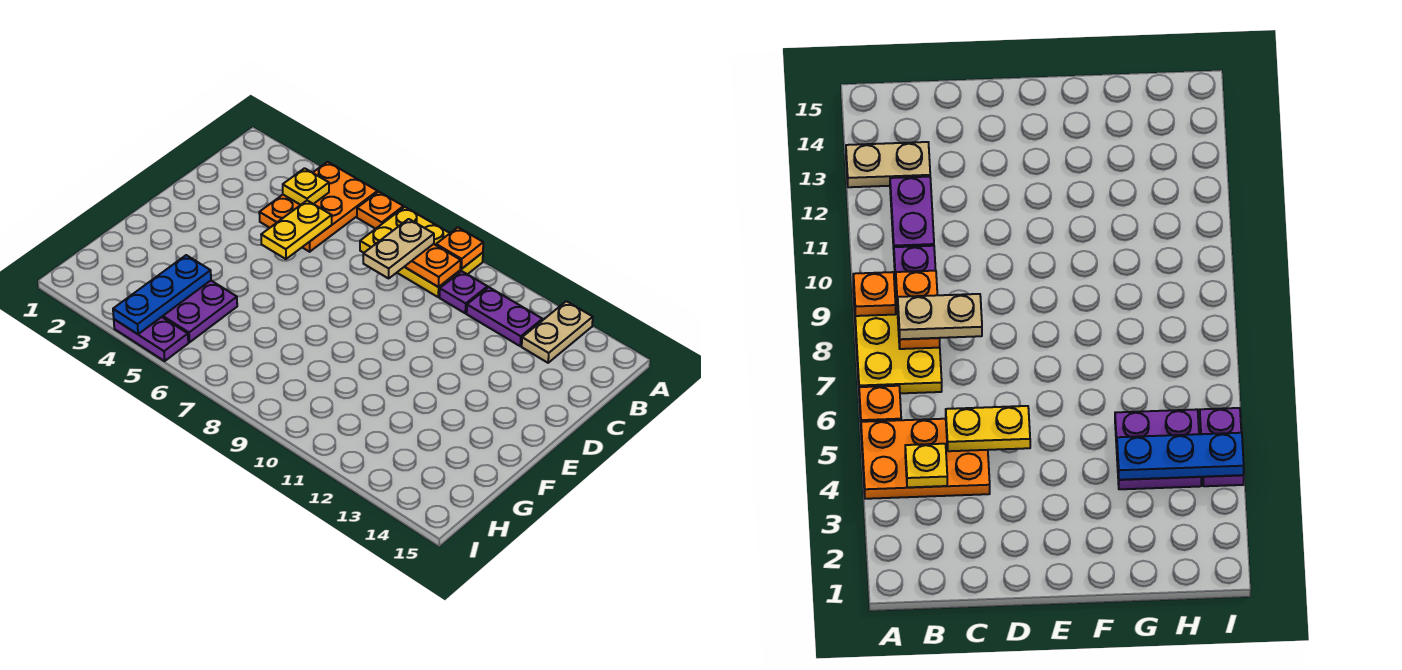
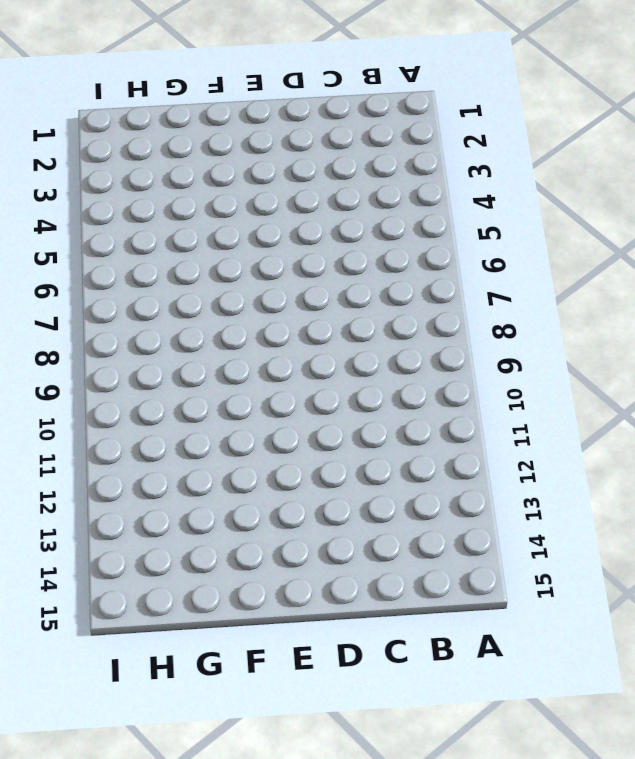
none -> orange 2x3 plate [259,162,378,252]
none -> orange 1x1 plate [357,192,403,229]
none -> yellow 2x3 plate [360,207,483,297]

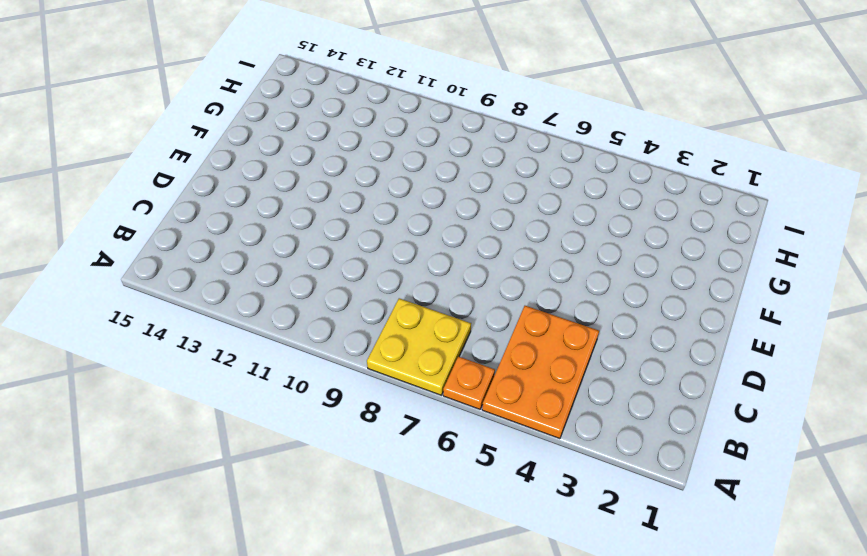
yellow 2x2 plate [367,298,471,395] -> yellow 2x3 plate [360,207,483,297]
none -> tan 1x2 plate [522,301,593,363]
none -> purple 1x1 plate [440,271,487,313]
none -> purple 1x2 plate [467,287,542,346]

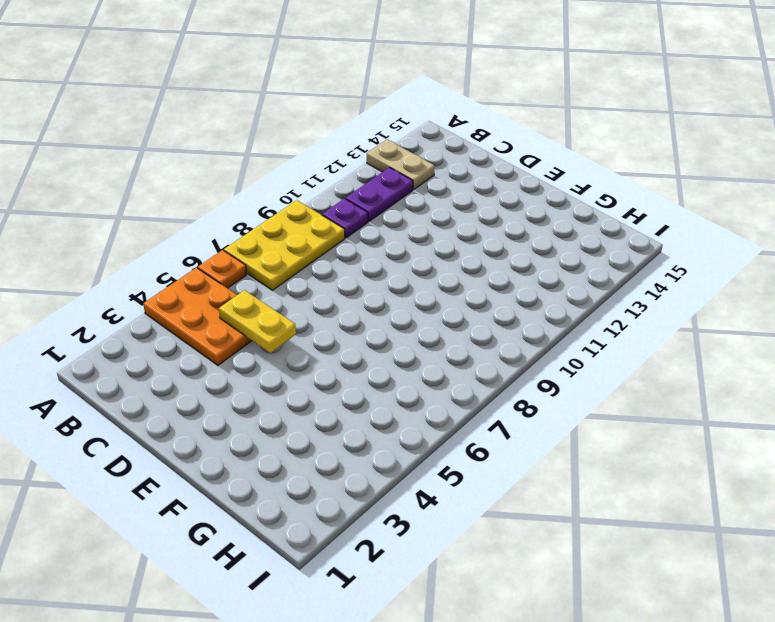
none -> purple 2x2 plate [162,281,237,342]
none -> purple 1x2 plate [114,317,188,361]
none -> orange 1x1 plate [436,227,483,269]

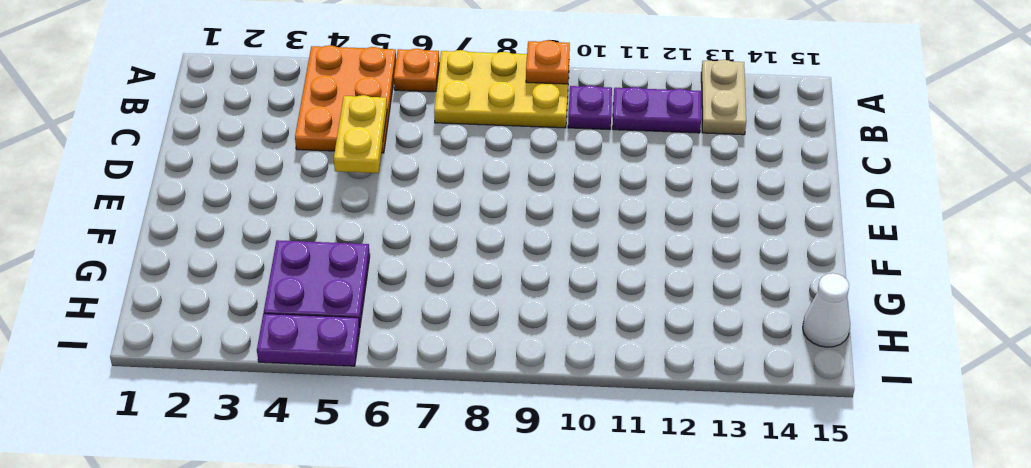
white 1x1 cone [803,273,850,347] -> none
none -> yellow 1x1 plate [283,168,329,205]
none -> orange 1x2 plate [405,244,461,287]
none -> blue 1x3 plate [113,255,211,334]

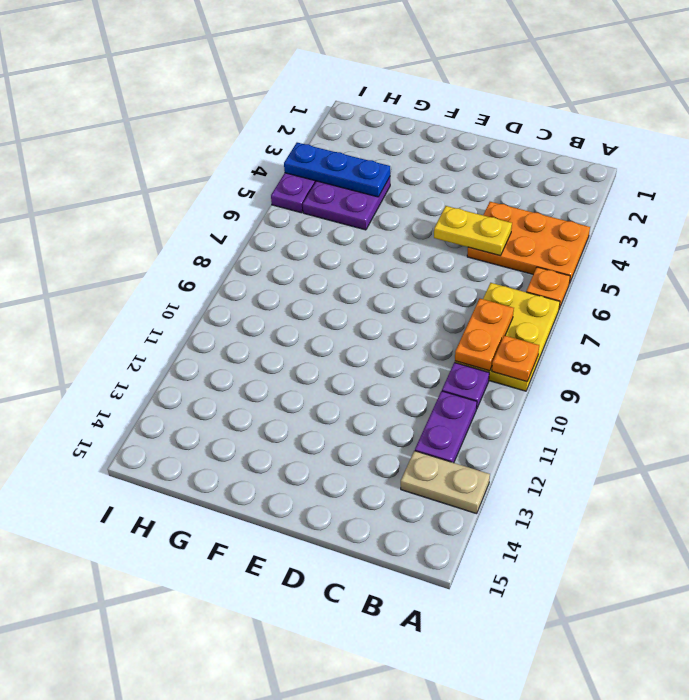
none -> yellow 1x1 plate [283,168,329,205]
none -> tan 1x2 plate [363,219,434,278]

